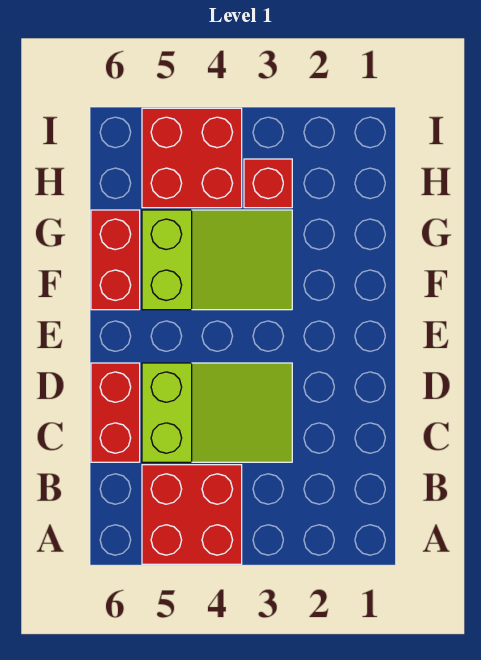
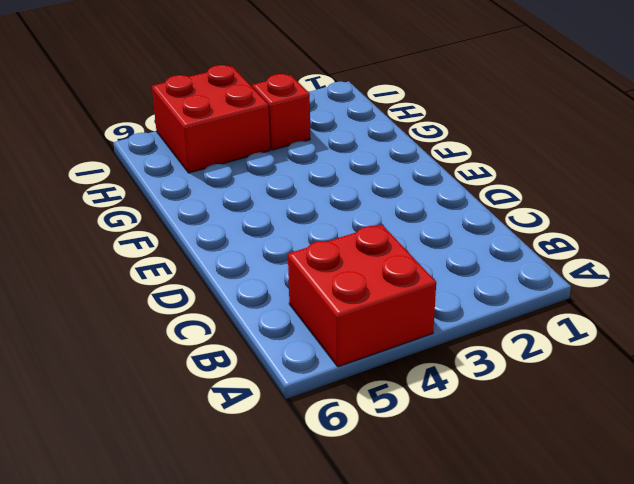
none -> lime 2x3 slope [142,363,292,462]
none -> red 1x2 brick [91,363,140,462]

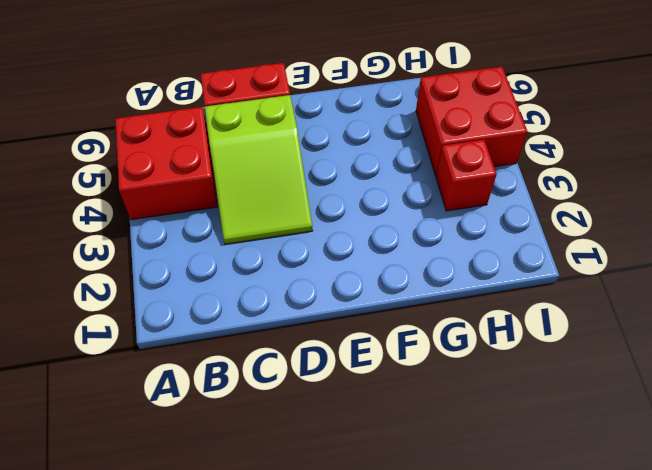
none -> lime 2x3 slope [142,210,292,310]
none -> red 1x2 brick [91,210,140,310]

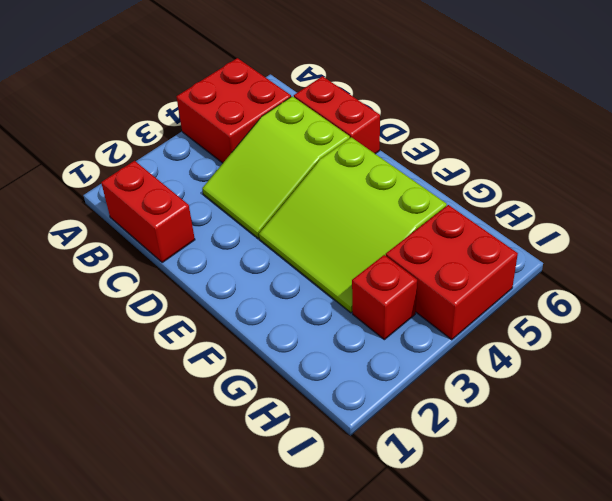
red 1x2 brick [101,161,195,262] -> red 1x2 brick moved to [91,210,140,310]
lime 3x3 slope [259,137,447,313] -> lime 2x3 slope [142,210,292,310]

